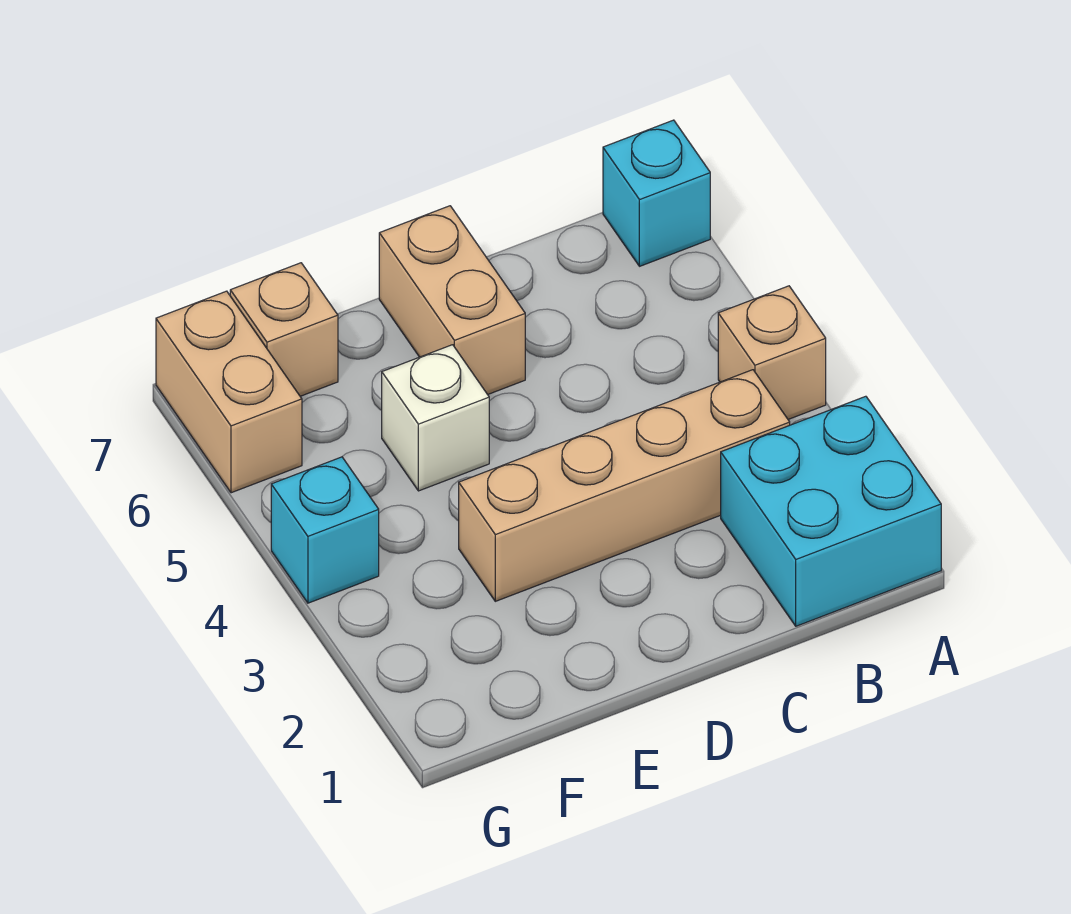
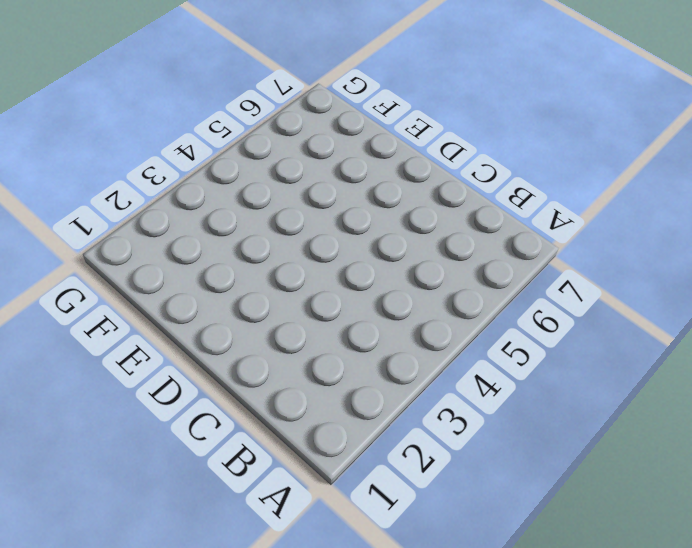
none -> cyan 2x2 brick [721,396,941,626]
none -> tan 1x1 brick [718,286,826,419]

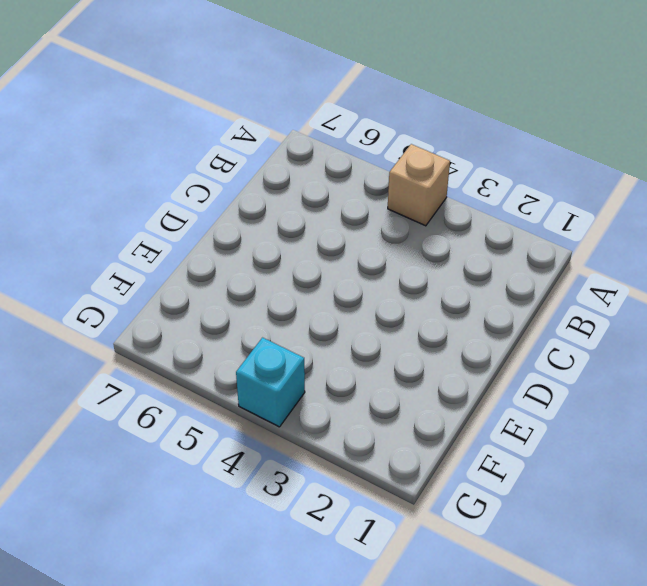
none -> cyan 2x2 brick [721,396,941,626]
none -> cyan 1x1 brick [603,120,710,266]

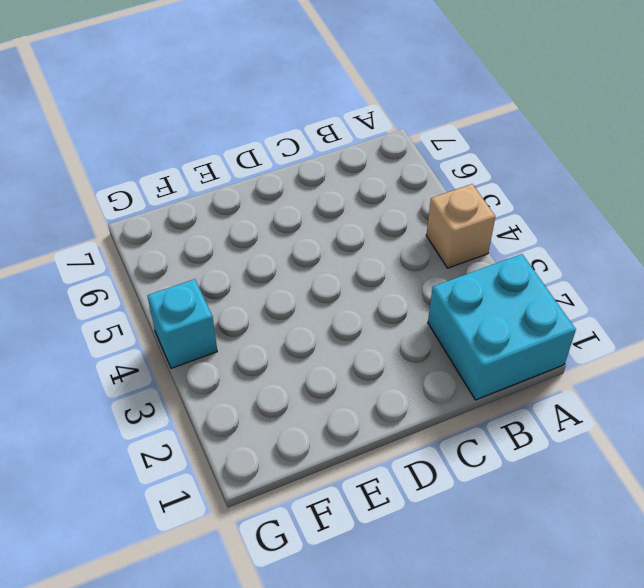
none -> cyan 1x1 brick [603,120,710,266]
none -> tan 1x4 brick [459,370,790,601]

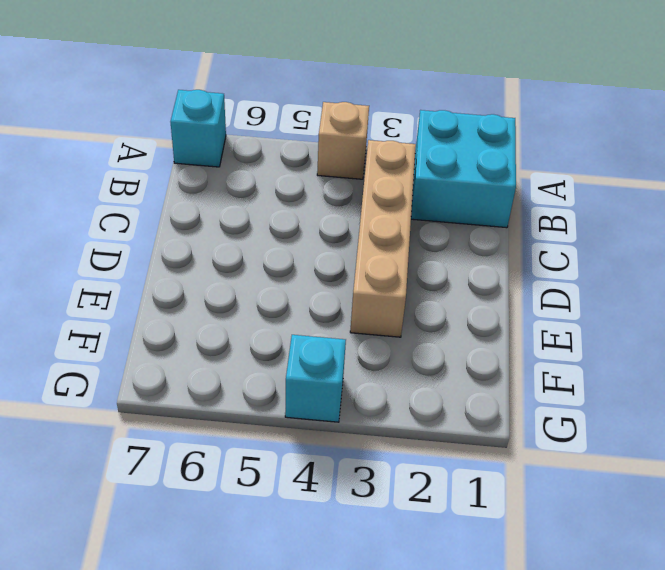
none -> tan 1x2 brick [379,206,525,395]
none -> white 1x1 brick [382,345,489,491]

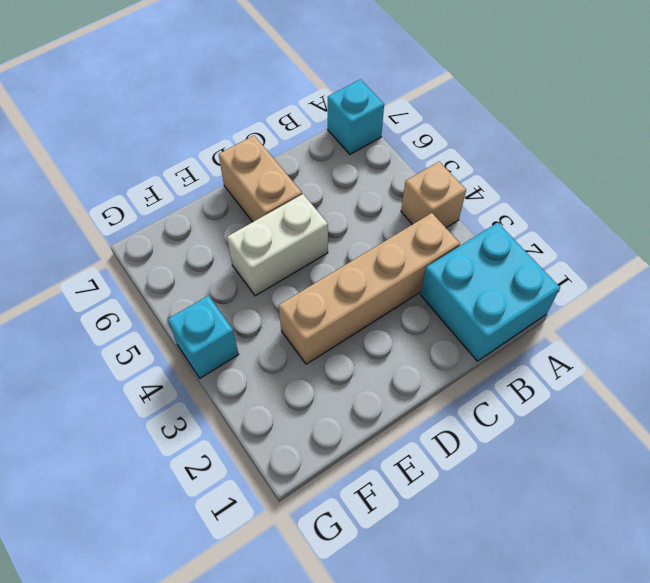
white 1x2 brick [227,194,328,296] -> white 1x1 brick [382,345,489,491]
none -> tan 1x1 brick [230,263,338,396]
none -> tan 1x2 brick [156,291,302,493]

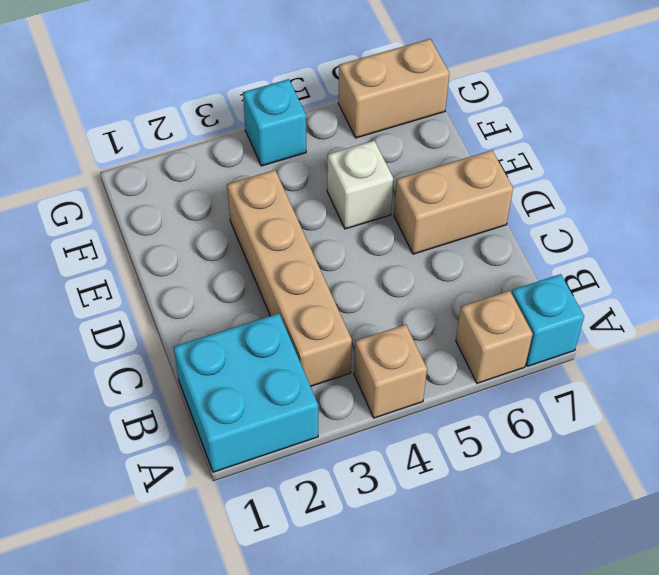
tan 1x1 brick [456,291,533,383] -> tan 1x1 brick moved to [230,263,338,396]

